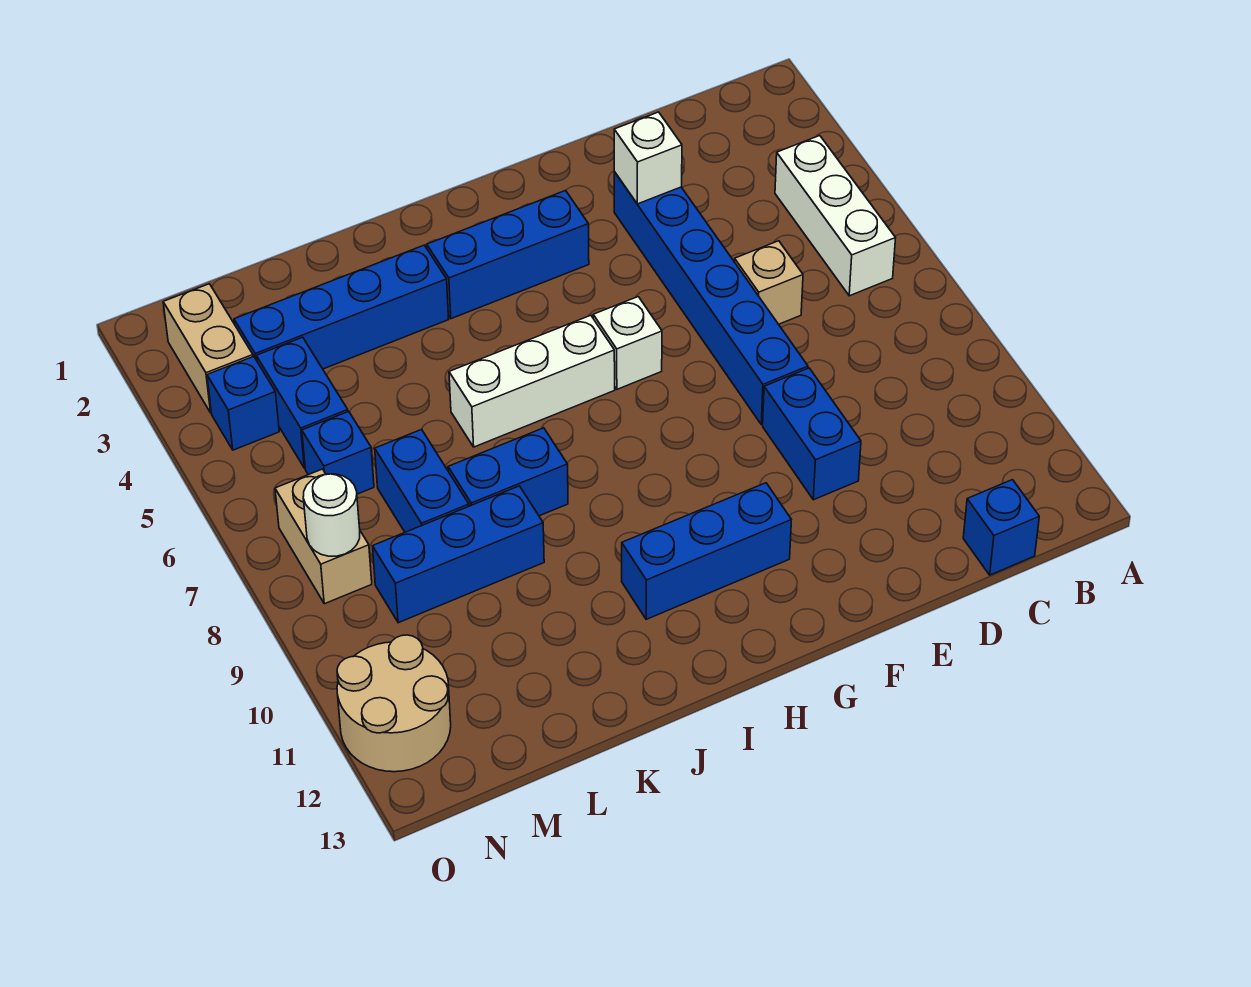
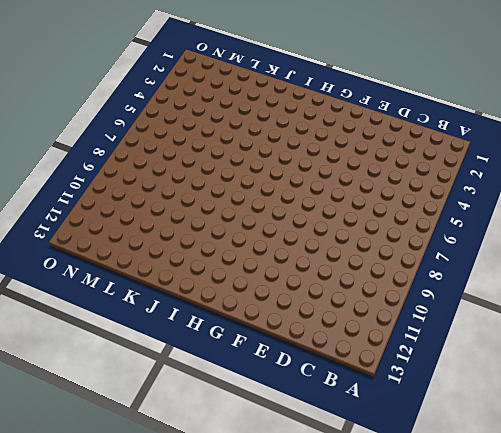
none -> white 1x3 brick [775,136,896,296]
none -> blue 1x1 brick [963,480,1039,575]
none -> tan 1x1 brick [734,241,803,324]

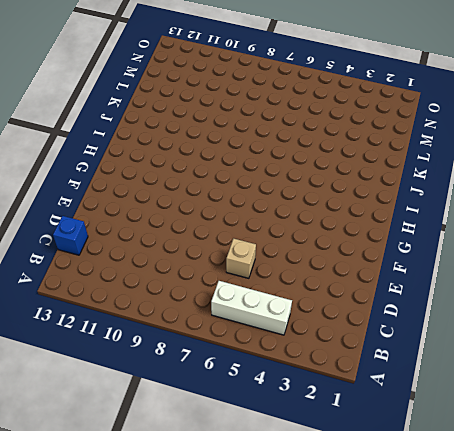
none -> blue 1x6 brick [614,172,808,425]
none -> blue 1x2 brick [763,368,861,500]
none -> blue 1x3 brick [427,190,589,319]

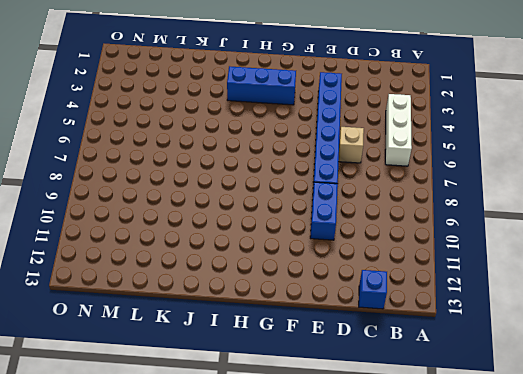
none -> white 1x1 brick [593,297,662,389]
none -> blue 1x3 brick [622,483,791,619]
none -> white 1x3 brick [449,315,615,447]

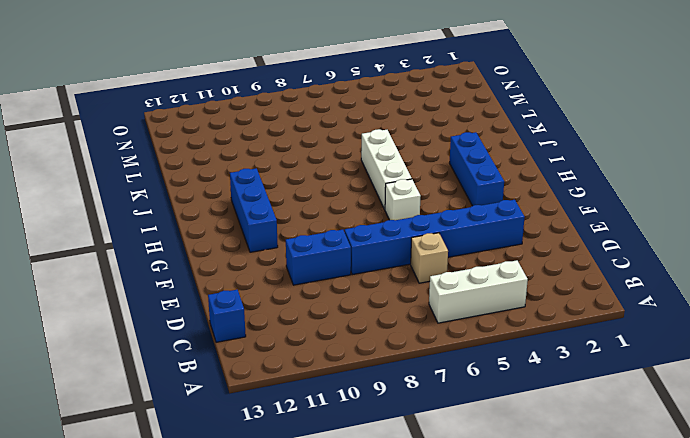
none -> blue 1x4 brick [234,245,449,369]
none -> blue 1x2 brick [448,428,568,516]
none -> blue 1x3 brick [373,486,544,623]

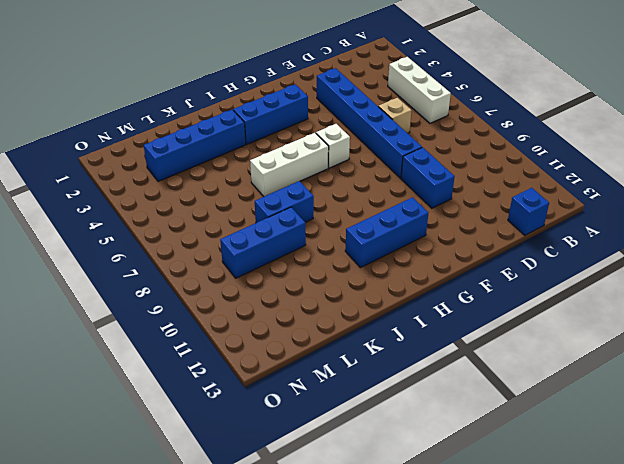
none -> blue 1x2 brick [375,429,469,532]
none -> blue 1x2 brick [256,337,348,468]
none -> blue 1x1 brick [302,411,374,494]

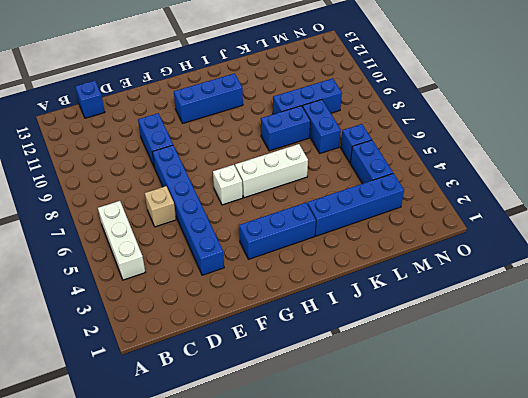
none -> tan 1x2 brick [163,284,253,413]
none -> blue 1x1 brick [207,356,279,450]
none -> tan 1x2 brick [275,469,372,604]

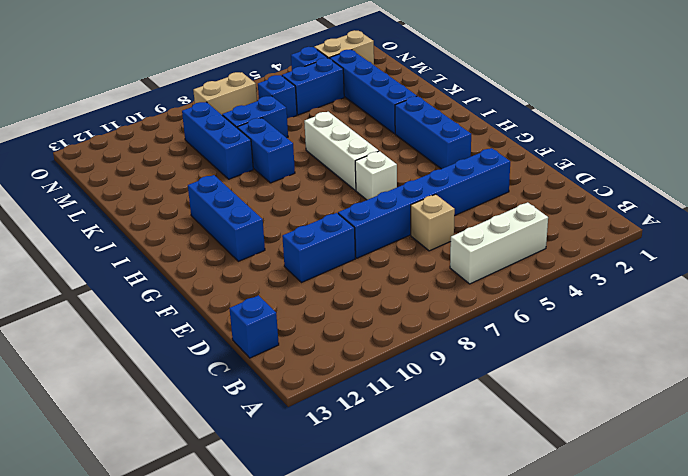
none -> tan 2x2 round brick [337,635,451,772]
none -> white 1x1 brick [614,112,682,204]
none -> white 1x1 round brick [303,474,360,556]

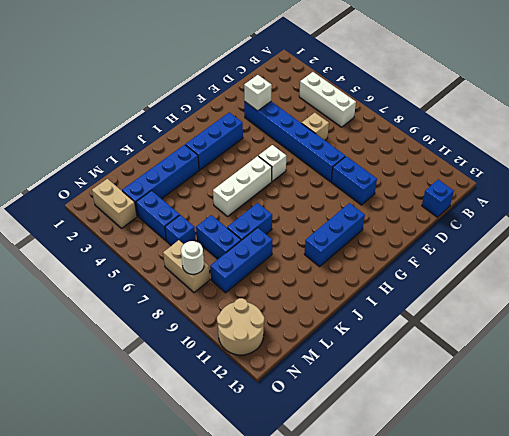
none -> blue 1x1 brick [207,356,279,450]

